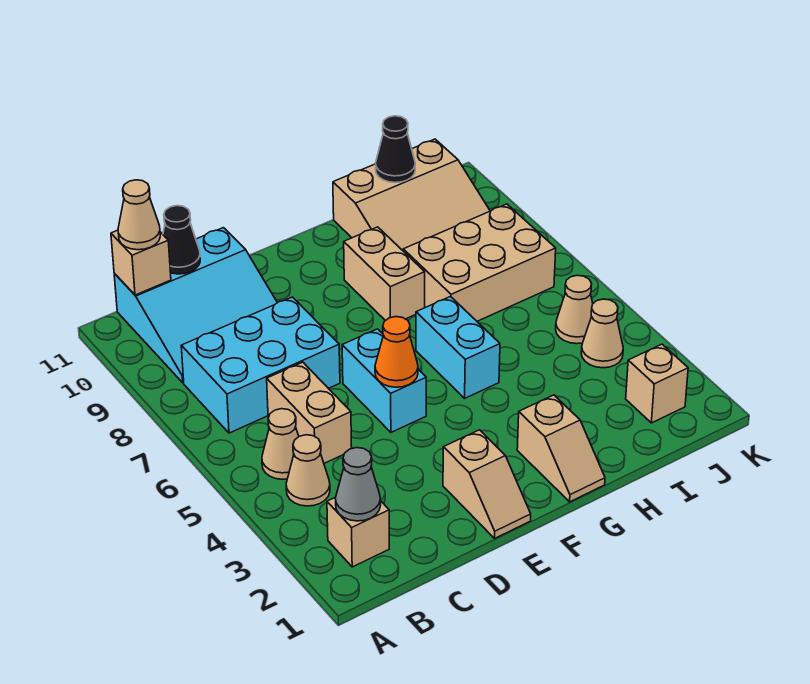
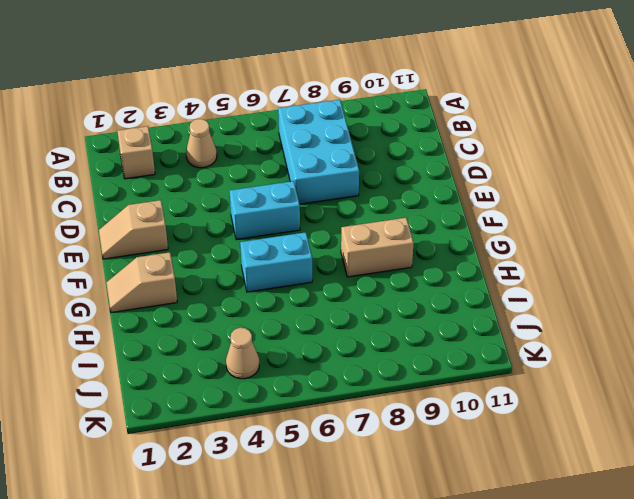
none -> tan 1x1 cone [262,409,299,479]
none -> cyan 3x3 slope [114,228,277,383]
none -> tan 1x2 brick [267,362,352,463]

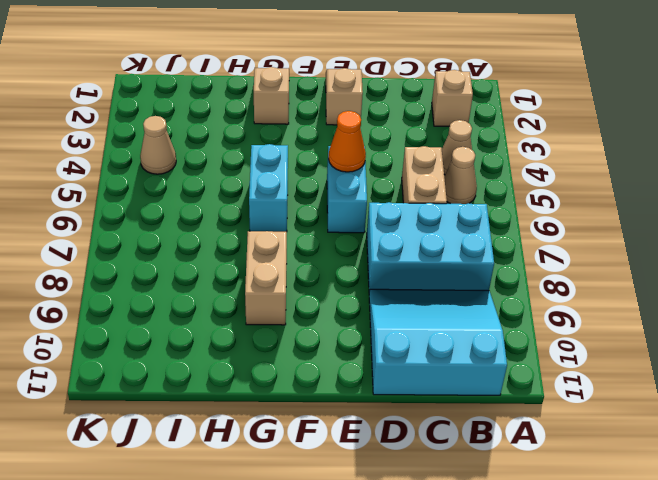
none -> tan 2x3 brick [403,204,556,321]
none -> tan 3x3 slope [333,139,490,250]
none -> tan 1x1 brick [626,344,688,423]

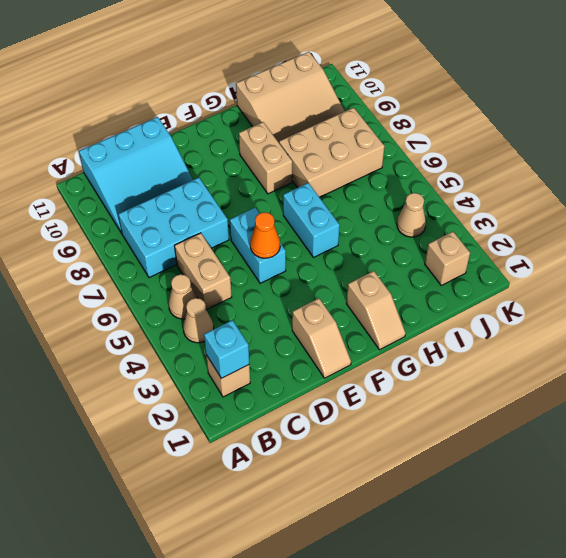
cyan 1x1 brick [204,320,249,378] -> grey 1x1 cone [335,448,381,521]
none -> tan 1x1 cone [556,275,593,344]
none -> tan 1x1 brick [111,230,171,295]
none -> black 1x1 cone [163,206,200,274]

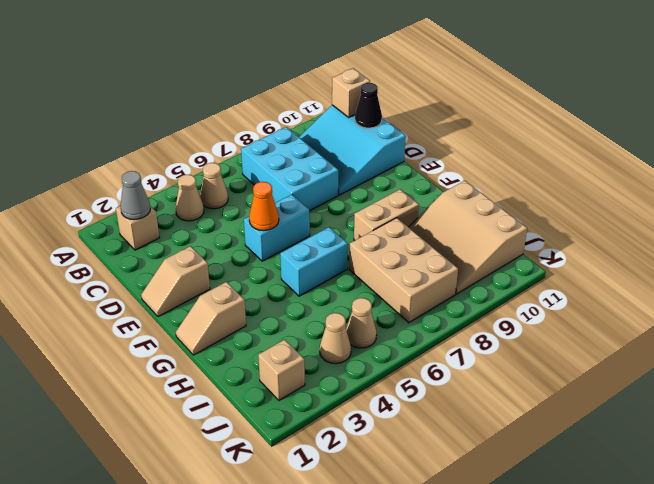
none -> tan 1x2 brick [267,362,352,463]
none -> black 1x1 cone [376,116,415,183]
none -> tan 1x1 cone [118,180,160,250]

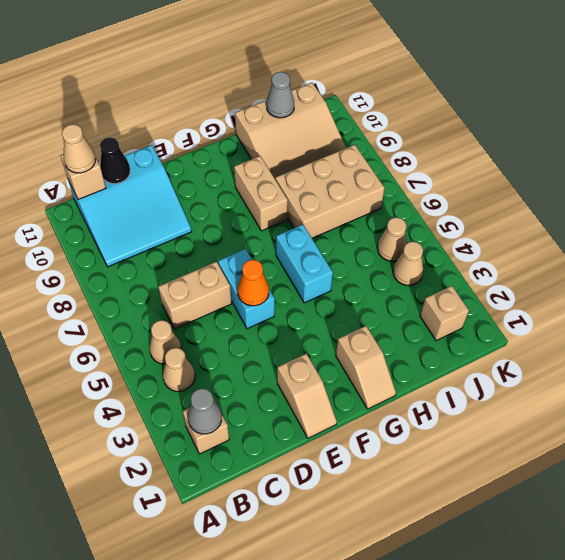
tan 1x2 brick [158,262,231,329] -> tan 1x2 brick turned to [267,362,352,463]
grey 1x1 cone [266,72,294,118] -> black 1x1 cone [376,116,415,183]
none -> cyan 2x3 brick [181,297,340,433]

